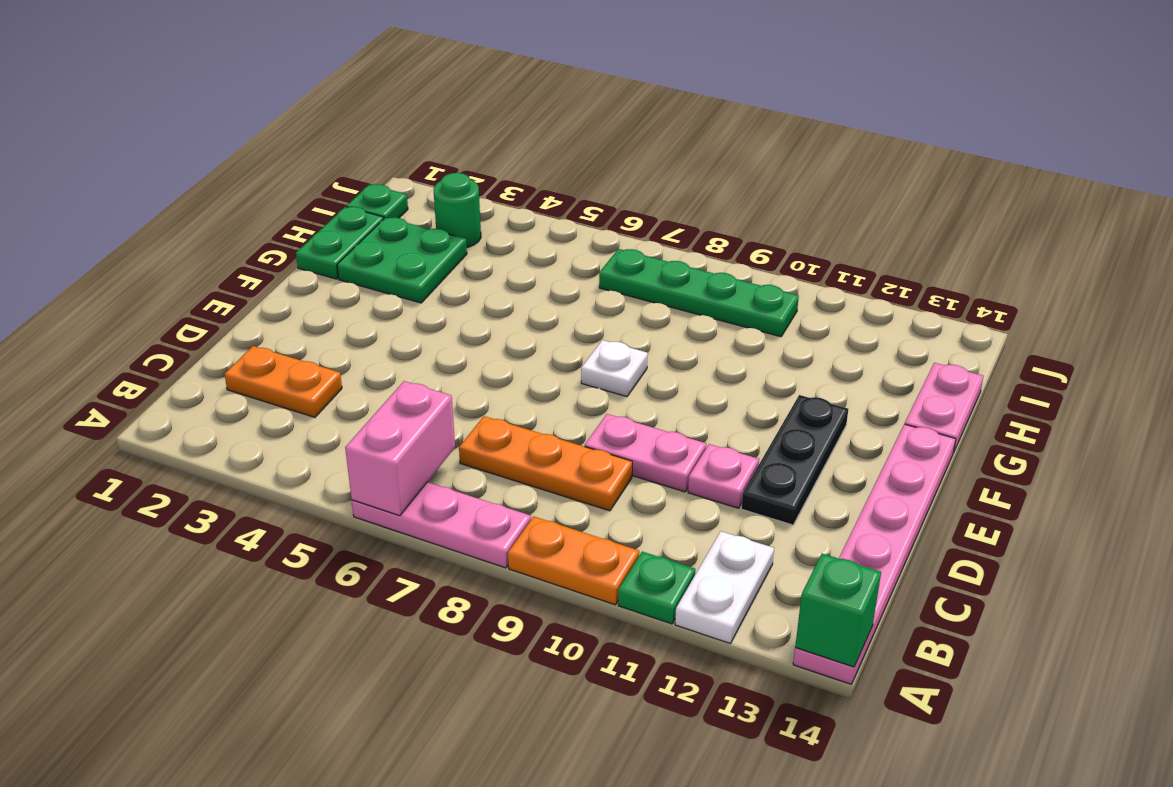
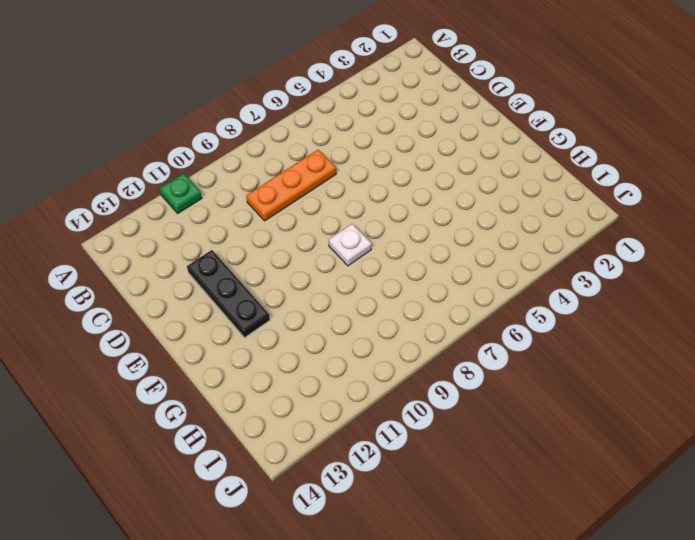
none -> pink 1x3 plate [352,482,531,568]
none -> orange 1x2 plate [508,516,639,605]
none -> white 1x2 plate [675,531,774,644]

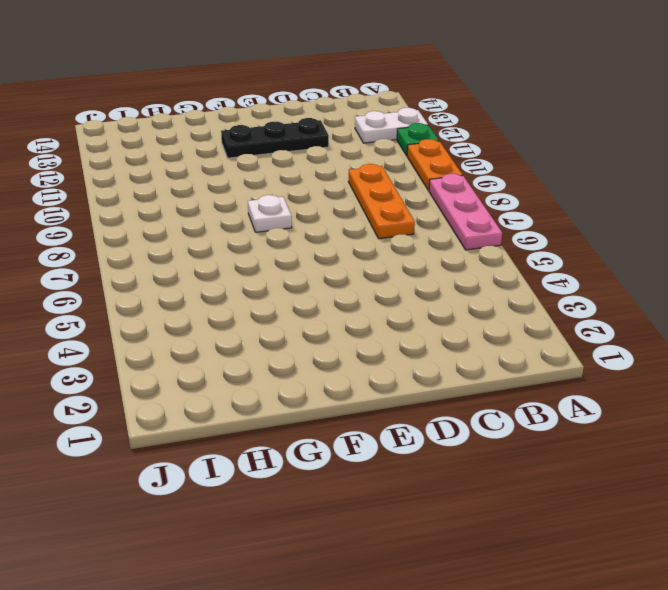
none -> pink 1x6 plate [793,424,956,684]
none -> orange 1x2 plate [224,346,342,417]
none -> pink 1x2 plate [585,414,706,492]

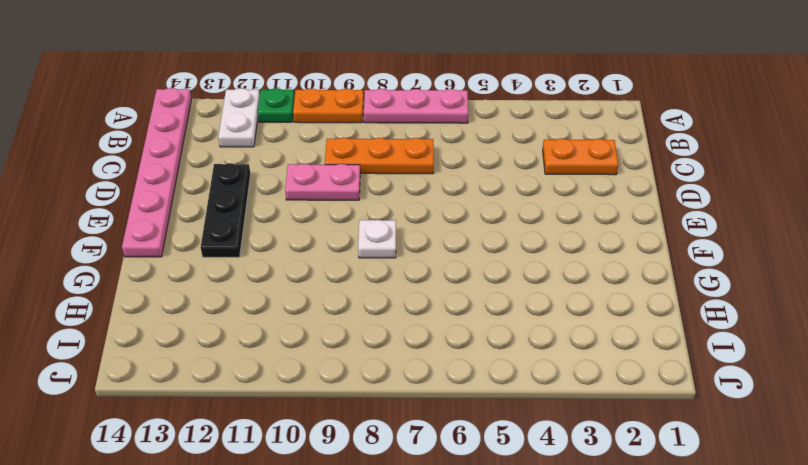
none -> pink 1x1 plate [688,444,759,508]
none -> green 1x2 plate [296,207,384,279]
none -> green 2x2 plate [337,217,467,303]

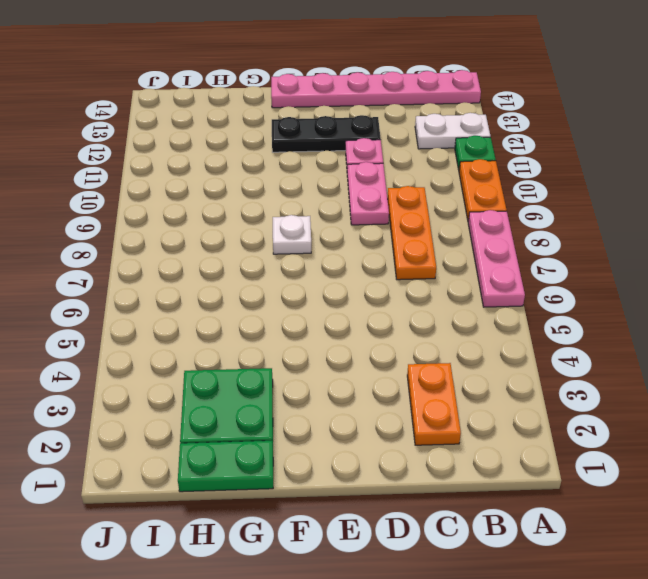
none -> pink 1x2 plate [905,363,984,453]
none -> green 1x1 plate [347,184,408,218]
none -> green 1x1 round brick [434,173,481,247]

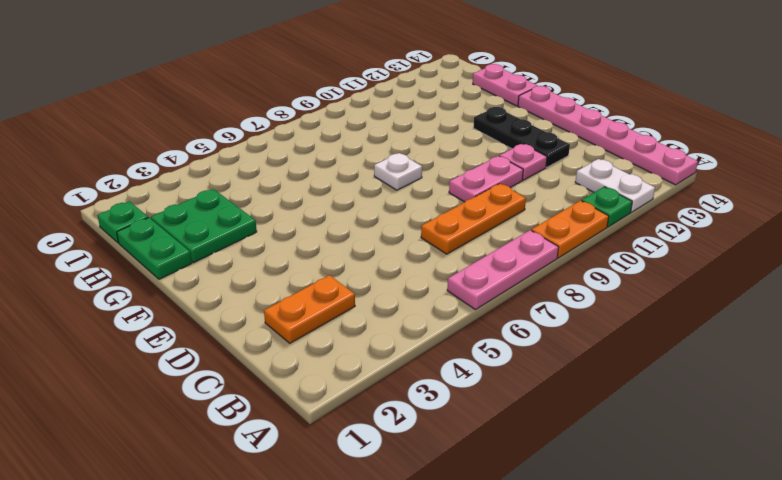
none -> green 1x1 round brick [434,173,481,247]
none -> green 1x4 plate [599,249,799,337]
none -> pink 1x2 brick [345,381,455,516]

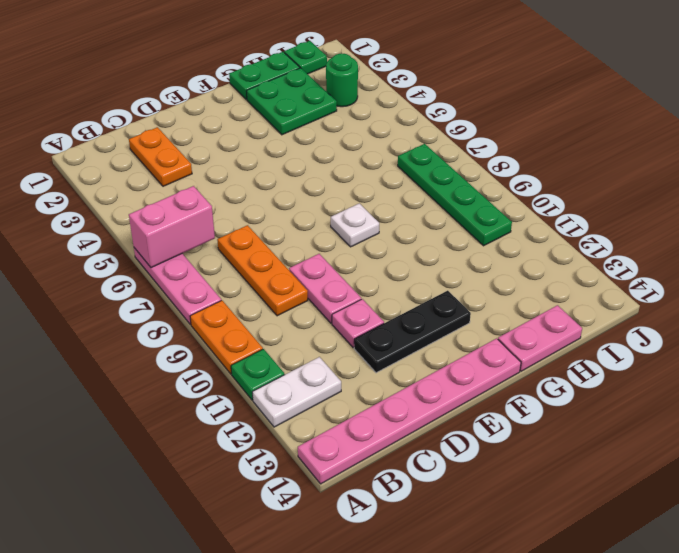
none -> green 1x1 brick [795,554,881,667]

